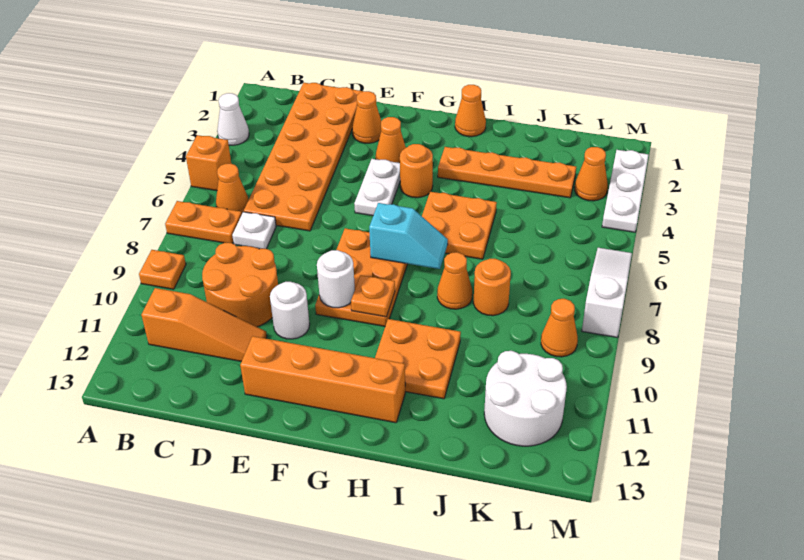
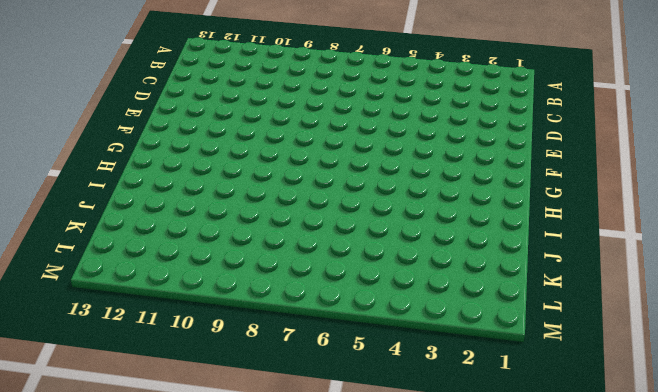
none -> white 1x1 cone [217,93,249,145]
none -> orange 1x1 brick [186,135,231,191]
none -> orange 1x2 plate [165,201,242,243]
none -> orange 1x1 plate [139,250,186,289]

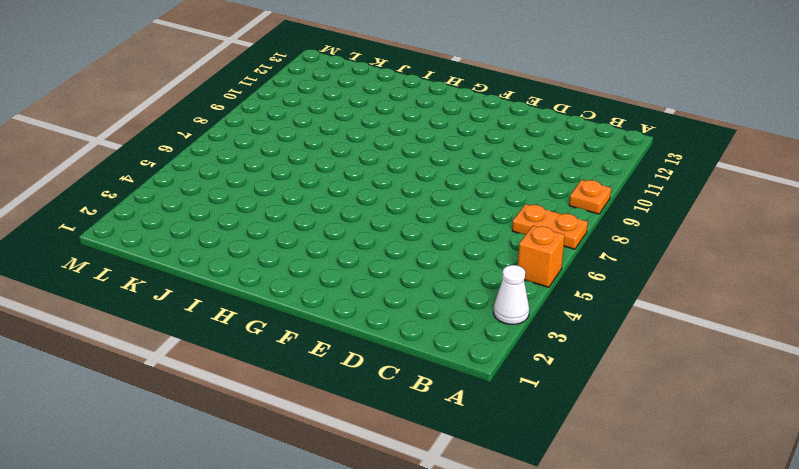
none -> orange 1x1 cone [216,164,249,213]
none -> orange 1x3 slope [142,288,267,361]
none -> orange 2x6 plate [244,83,363,231]
none -> white 1x1 plate [232,212,276,249]

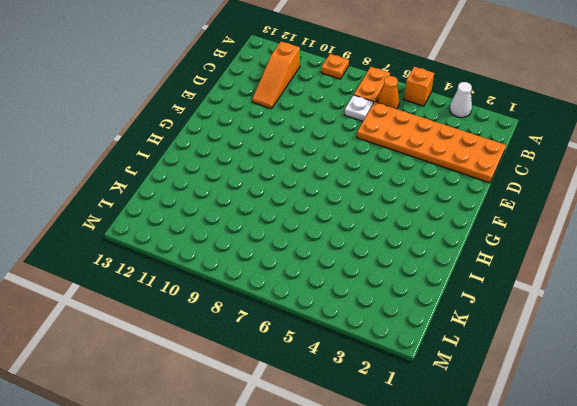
none -> orange 2x2 round brick [202,243,278,327]
none -> orange 1x1 cone [352,91,381,143]
none -> white 1x1 round brick [270,282,310,339]
none -> orange 1x4 brick [240,336,405,423]

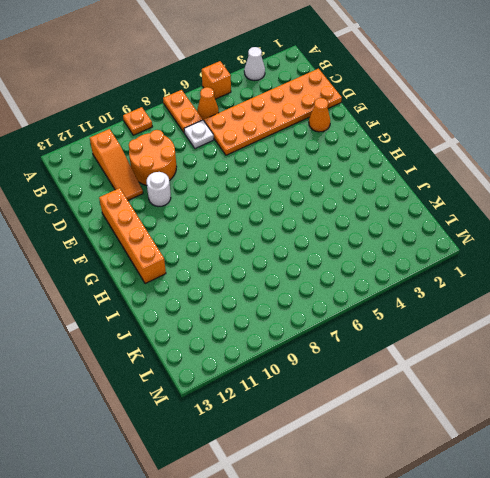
none -> orange 1x1 cone [376,117,406,163]
none -> white 1x2 plate [354,159,400,216]
none -> orange 2x3 plate [315,228,407,326]
none -> orange 1x1 round brick [400,144,433,198]

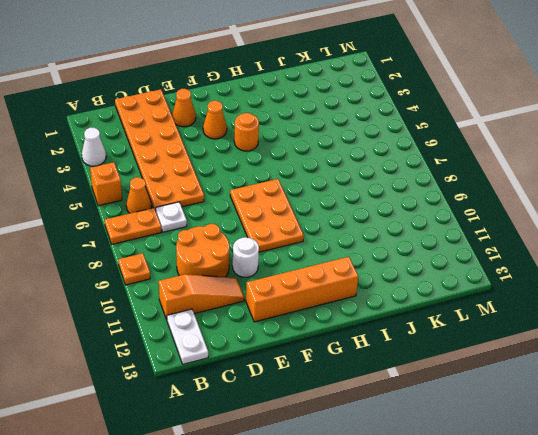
white 1x2 plate [167,309,208,364] -> white 1x2 plate moved to [354,159,400,216]
none -> orange 1x1 cone [455,85,486,137]
none -> orange 1x4 plate [438,147,576,198]
none -> orange 2x2 plate [422,192,497,259]
none -> orange 2x2 plate [375,319,461,399]

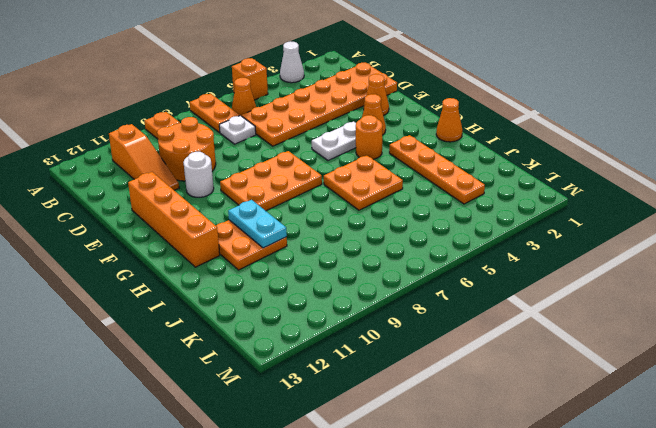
cyan 1x2 plate [228,200,287,248] -> none
none -> orange 1x1 cone [437,252,472,309]
none -> orange 1x1 round brick [473,259,511,316]
none -> white 2x2 round brick [484,351,567,446]
none -> orange 1x1 cone [575,147,608,201]

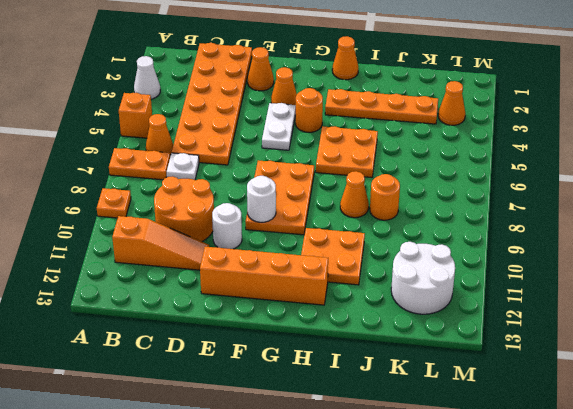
none -> orange 1x1 cone [541,299,578,357]
none -> white 1x3 plate [602,150,648,232]
none -> white 1x3 slope [582,248,632,338]
none -> cyan 1x2 slope [369,203,448,269]

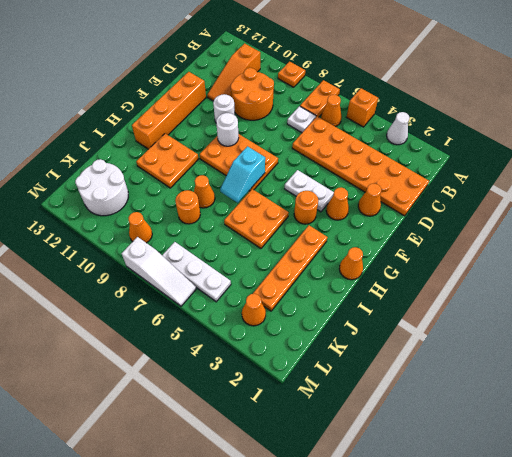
white 1x3 plate [162,242,231,302] -> white 1x3 plate moved to [602,150,648,232]
none -> orange 1x1 plate [351,275,395,317]

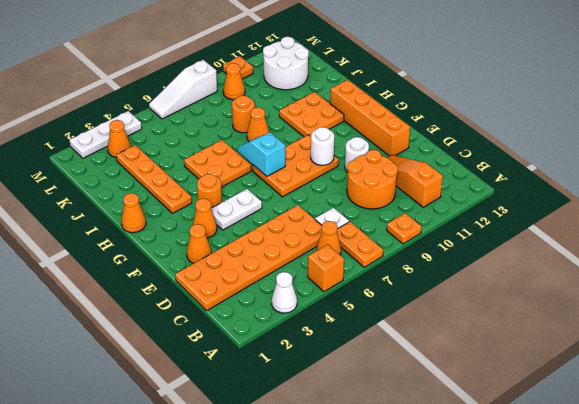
orange 1x1 plate [223,57,253,79] -> orange 1x1 plate moved to [351,275,395,317]

